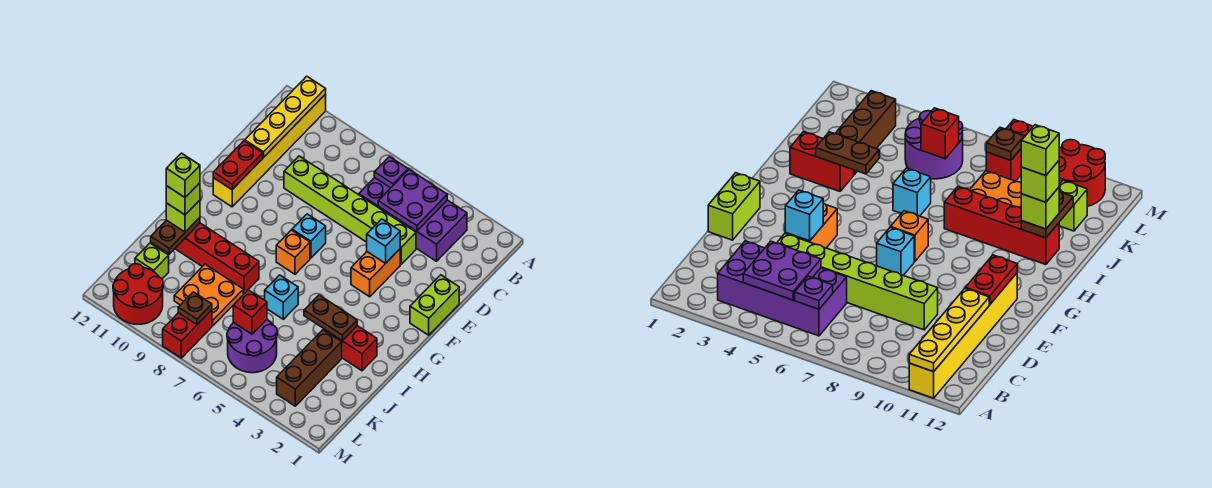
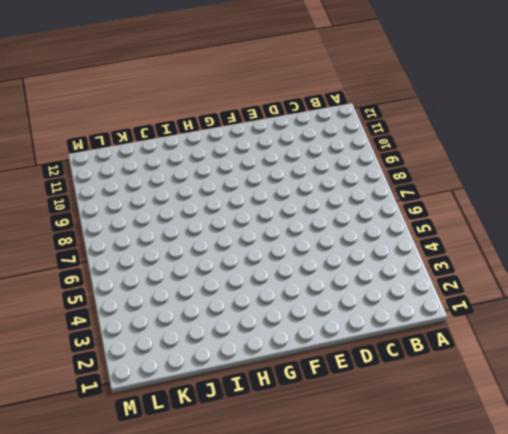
none -> yellow 1x6 brick [213,94,326,207]
none -> purple 2x4 brick [359,178,467,261]
none -> lime 1x6 brick [284,156,416,264]

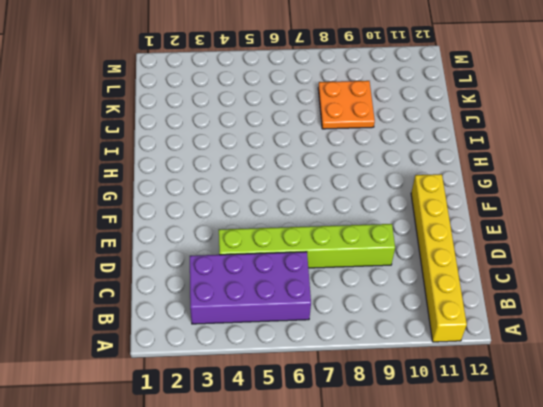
none -> lime 1x2 brick [410,275,459,335]
none -> orange 1x2 brick [351,249,400,297]
none -> cyan 1x1 brick [292,214,326,258]

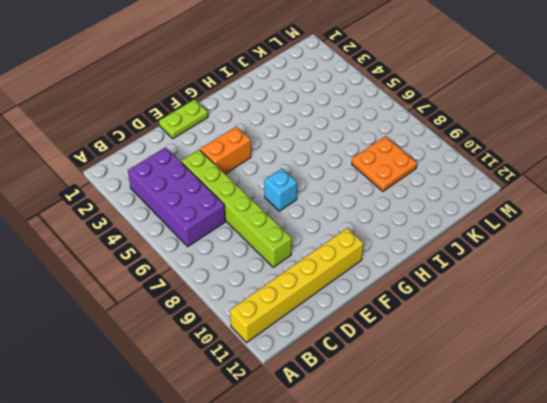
lime 1x2 plate [159,99,208,139] -> lime 1x2 brick [410,275,459,335]
none -> orange 1x1 brick [276,230,310,274]
none -> red 1x2 brick [324,326,377,371]
none -> cyan 1x1 brick [265,275,298,319]

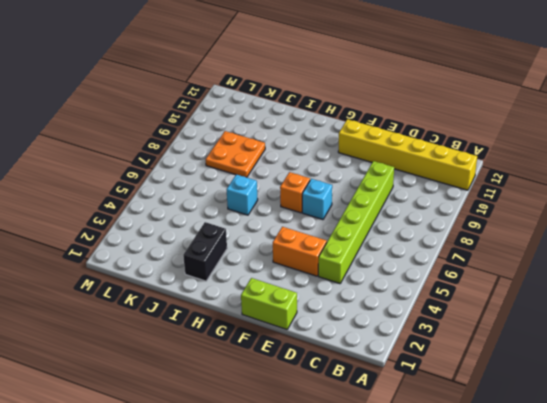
black 1x2 brick [183,222,227,281] -> red 1x2 brick [324,326,377,371]
none -> purple 2x4 brick [359,178,467,261]
none -> red 1x4 brick [175,223,259,294]
none -> brown 1x3 brick [277,330,342,406]

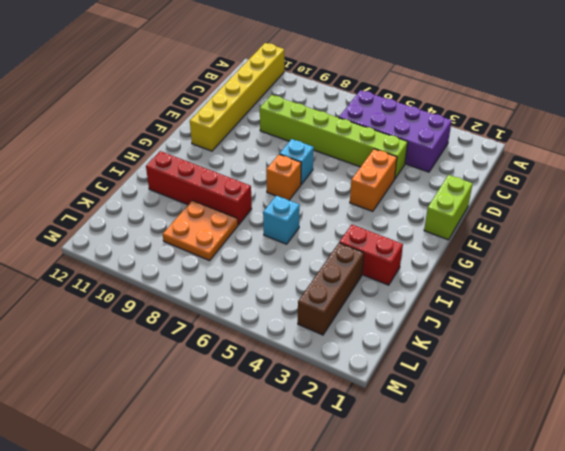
none -> purple 2x2 round brick [227,320,277,373]
none -> lime 1x1 brick [135,243,169,279]
none -> red 1x2 brick [163,310,212,358]

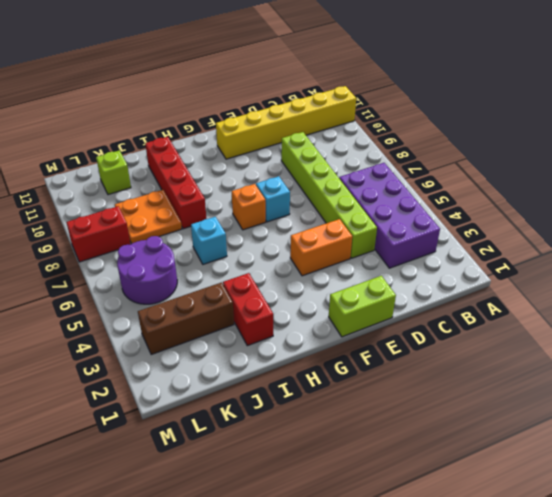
none -> red 2x2 round brick [113,264,163,324]
none -> yellow 1x4 plate [245,76,326,158]
none -> purple 2x2 plate [378,170,447,231]

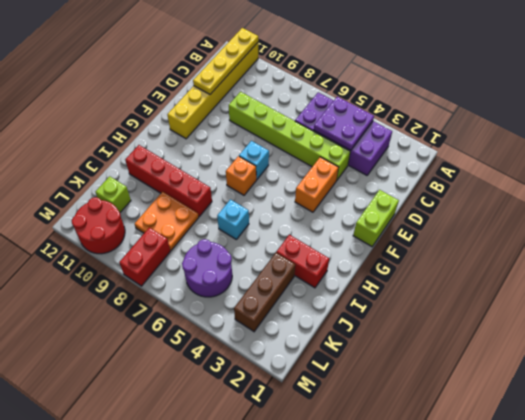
none -> purple 1x1 plate [374,157,408,188]
none -> cyan 1x1 brick [367,219,400,264]
none -> red 1x2 plate [213,141,263,189]

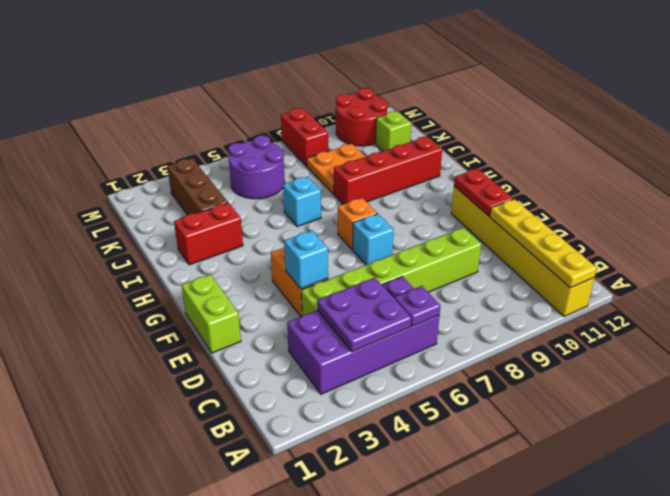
none -> brown 1x2 plate [304,295,357,341]
none -> brown 1x2 plate [151,218,200,254]
none -> red 1x1 brick [233,290,267,334]

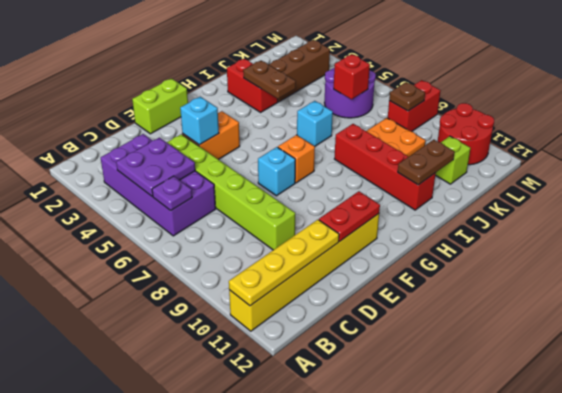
none -> lime 1x1 brick [166,200,200,232]
none -> lime 1x1 brick [166,183,200,215]
none -> lime 1x1 brick [166,153,200,197]

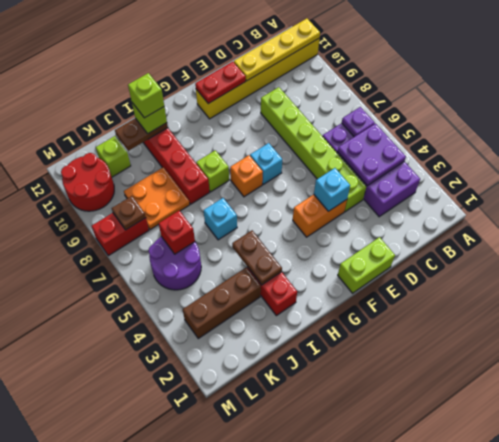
lime 1x1 brick [196,150,229,192] -> lime 1x1 brick moved to [166,153,200,197]

